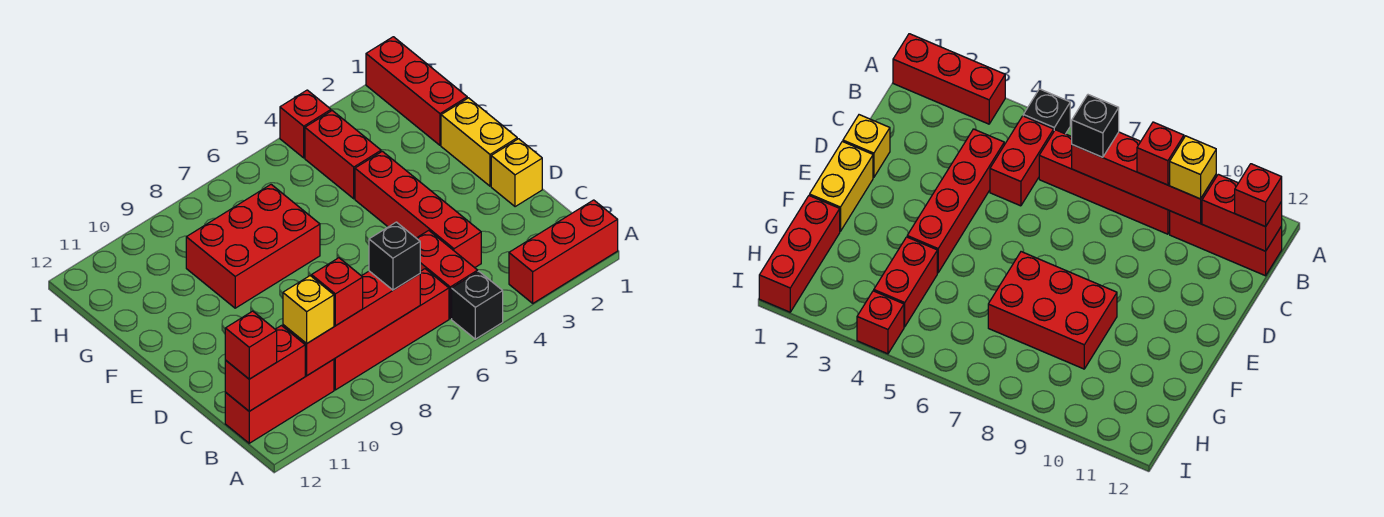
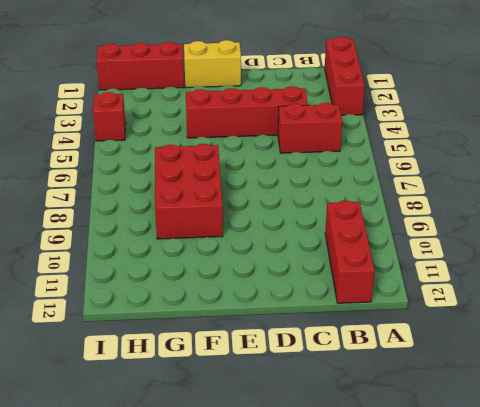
none -> black 1x1 brick [452,271,503,339]
none -> red 1x4 brick [334,269,449,390]
none -> yellow 1x1 brick [491,139,542,207]

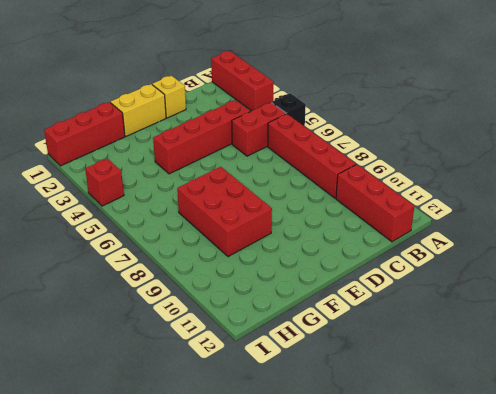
none -> red 1x2 brick [305,111,381,199]
none -> red 1x4 brick [283,271,420,375]
none -> red 1x2 brick [225,326,305,411]

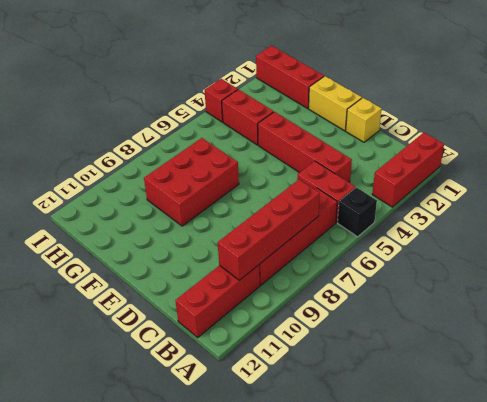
none -> red 1x2 brick [225,326,305,411]
none -> black 1x1 brick [369,222,420,290]
none -> red 1x1 brick [312,258,363,326]

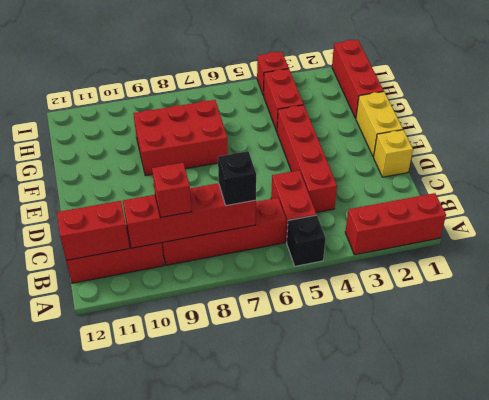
none -> yellow 1x1 brick [283,276,334,344]
none -> red 1x1 brick [225,311,277,379]

